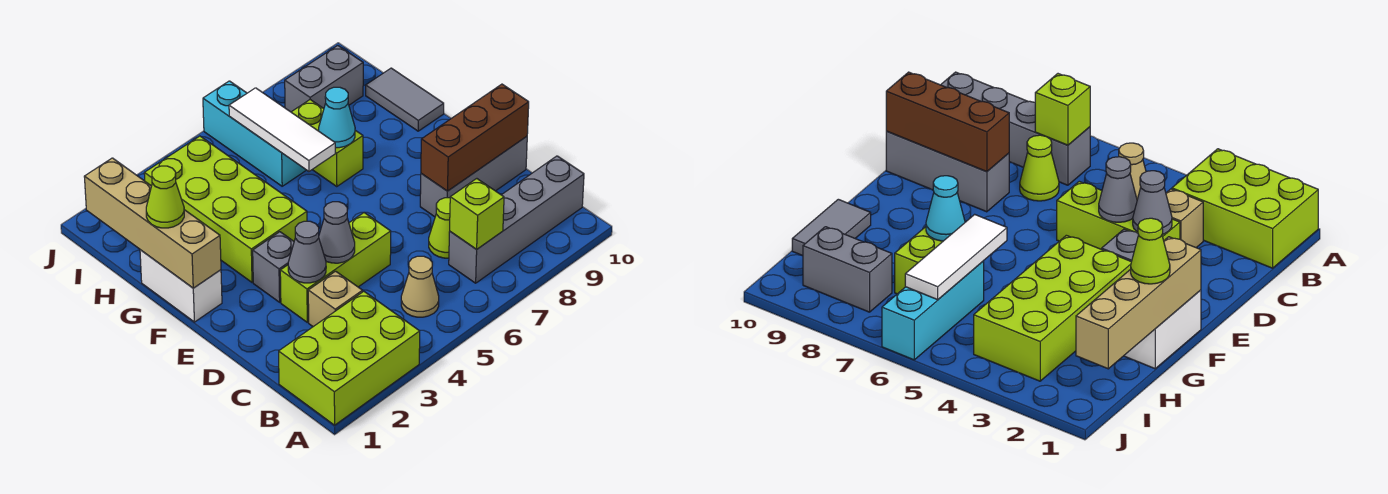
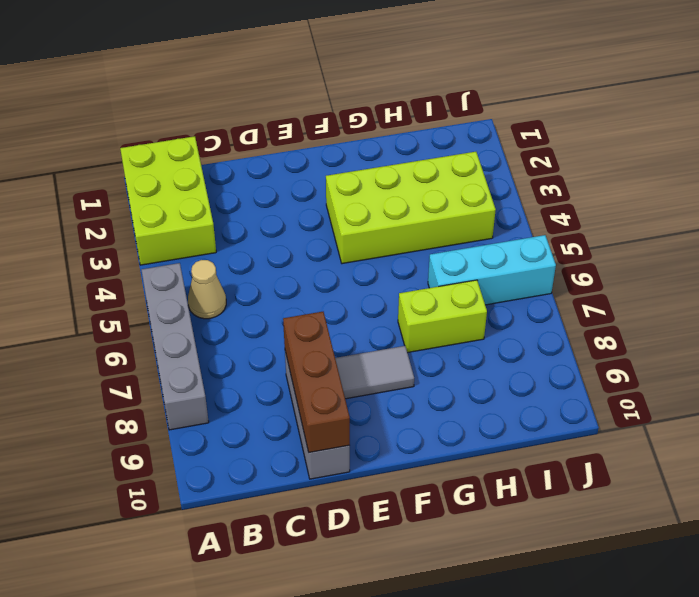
grey 1x4 brick [142,263,209,430] -> grey 1x4 brick moved to [449,156,584,283]
grey 1x2 tile [335,346,414,399] -> grey 1x2 tile moved to [366,68,444,131]
none -> tan 1x1 brick [308,271,363,327]
none -> lime 1x1 cone [429,198,450,258]
none -> lime 1x3 brick [280,213,391,322]

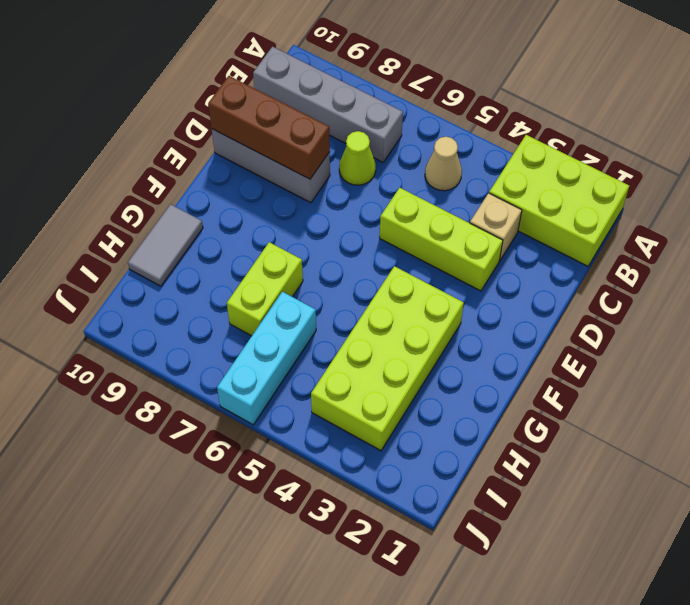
none -> grey 1x1 brick [253,232,294,302]
none -> white 1x2 brick [140,250,222,322]
none -> grey 1x2 brick [285,45,363,112]

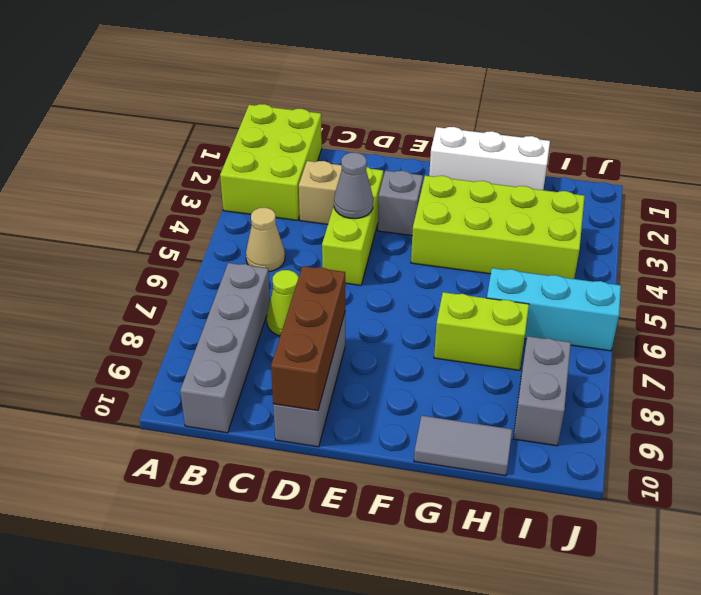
white 1x3 brick [429,127,550,190] -> white 1x2 brick [140,250,222,322]
none -> lime 1x1 brick [450,179,504,249]
none -> grey 1x1 cone [288,221,326,283]
none -> tan 1x4 brick [84,158,221,288]

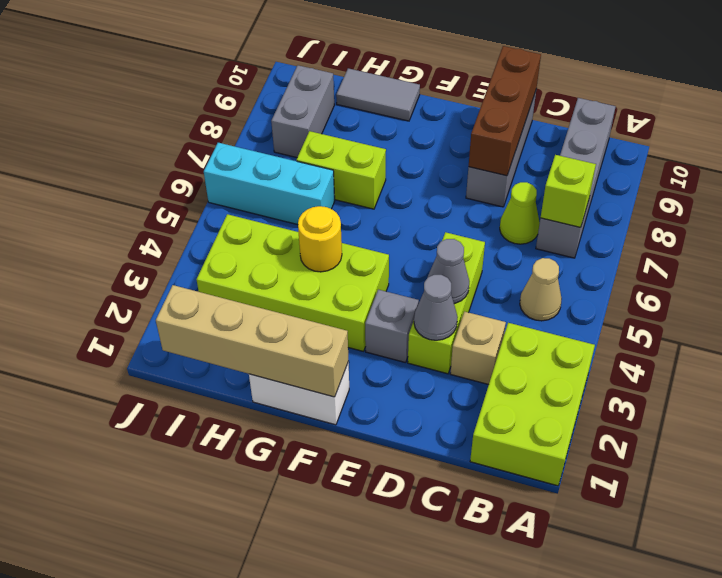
yellow 1x1 round brick [298,206,342,272] -> none
none -> white 1x3 tile [229,88,335,171]
none -> cyan 1x1 cone [319,87,355,148]
none -> lime 1x1 cone [146,166,184,228]

